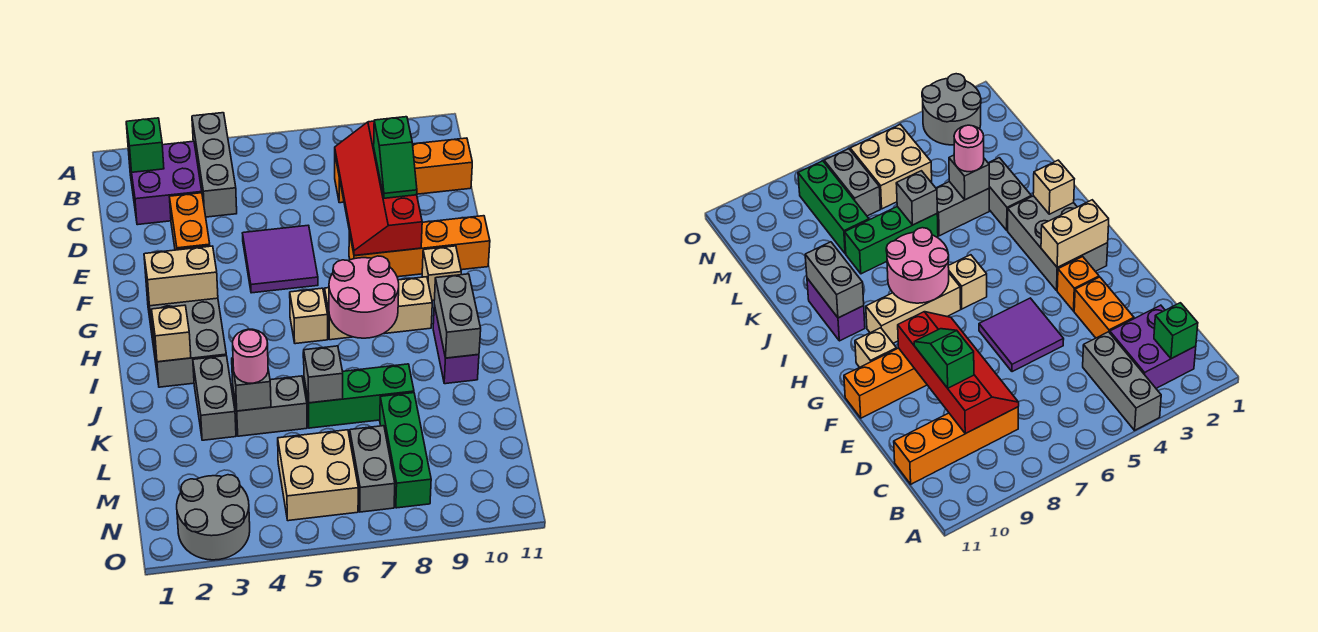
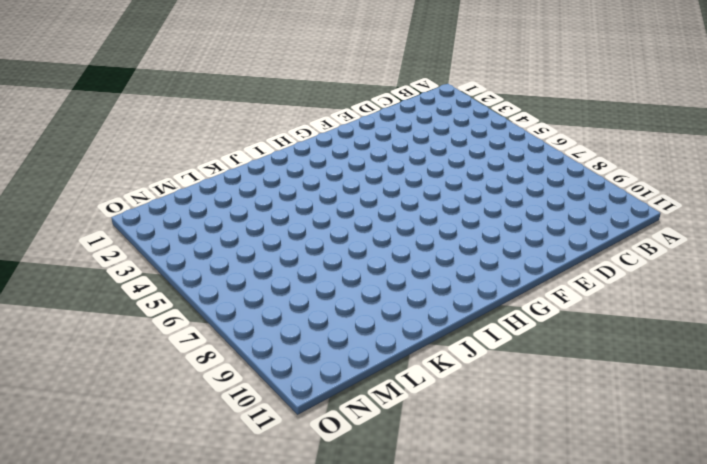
none -> grey 1x3 brick [192,113,237,217]
none -> purple 2x2 brick [128,141,202,225]
none -> orange 1x4 brick [335,138,472,203]

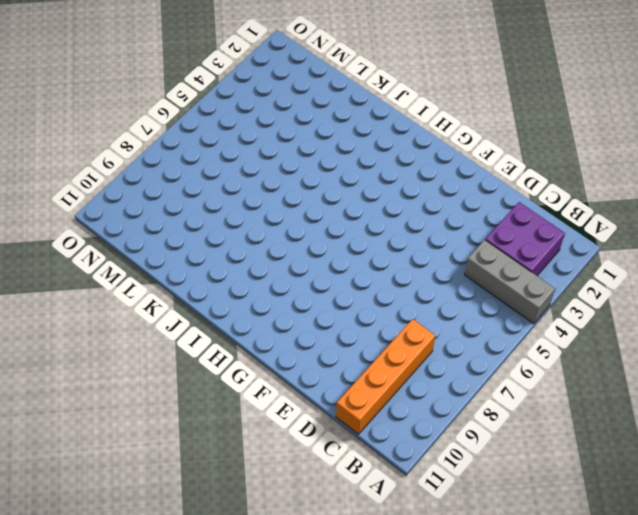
none -> orange 1x2 brick [170,193,210,250]
none -> purple 2x2 tile [243,225,318,293]
none -> orange 1x1 brick [1057,257,1099,311]

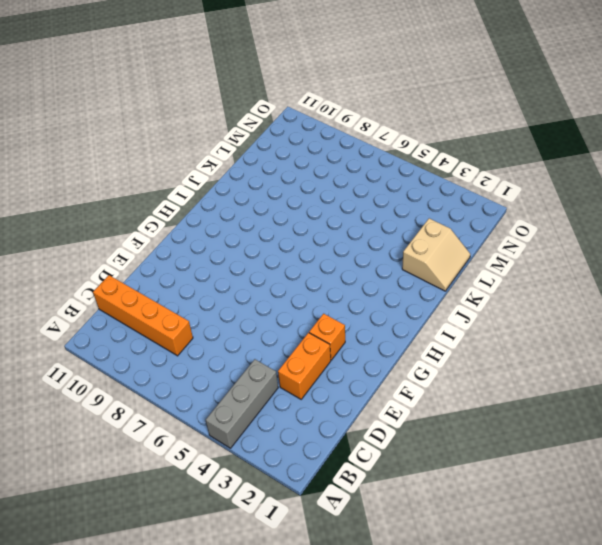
tan 2x2 slope [402,218,470,291] -> none
none -> purple 2x2 brick [128,141,202,225]
none -> purple 2x2 tile [243,225,318,293]
none -> orange 1x4 brick [349,216,490,277]

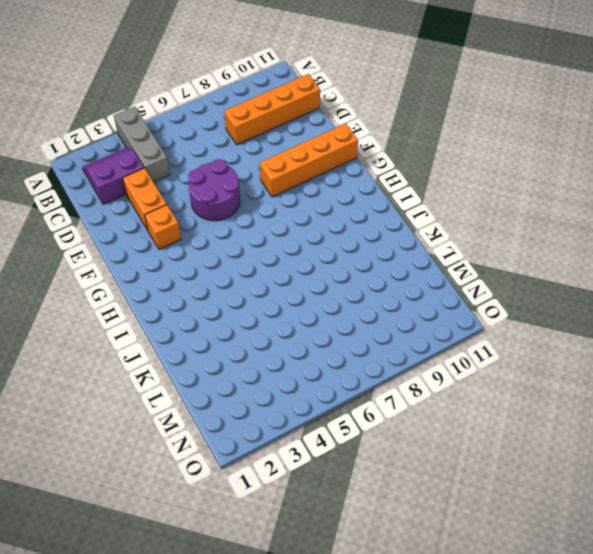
purple 2x2 slope [82,148,144,204] -> purple 2x2 brick [128,141,202,225]
purple 2x2 round brick [188,159,240,221] -> purple 2x2 tile [243,225,318,293]
none -> grey 2x3 brick [146,284,226,387]
none -> tan 1x1 brick [422,246,461,300]
none -> tan 1x1 brick [290,288,328,344]

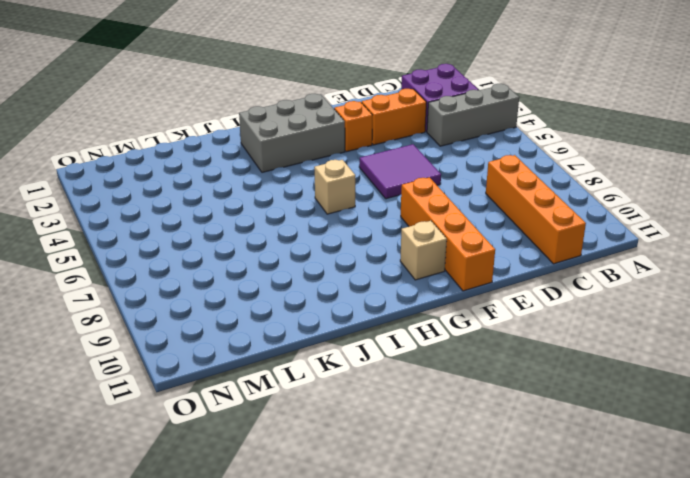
none -> tan 1x3 brick [325,277,432,340]
none -> purple 1x2 brick [433,305,479,384]
none -> grey 1x2 brick [193,356,236,440]

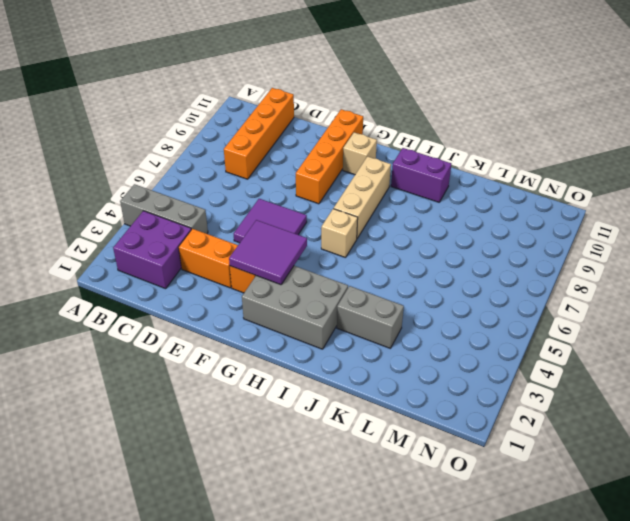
purple 2x2 tile [229,220,307,285] -> tan 1x2 brick [144,246,218,306]
none -> grey 1x2 brick [233,376,307,436]
none -> green 1x3 brick [304,364,414,428]
none -> green 1x3 brick [380,393,431,508]

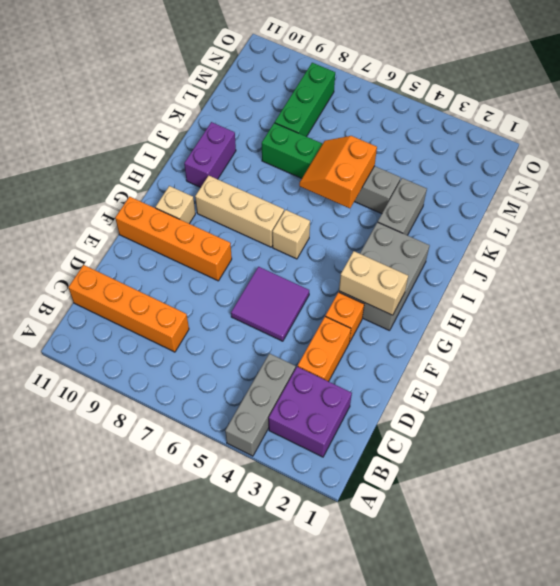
orange 2x2 slope [299,136,377,208] -> grey 1x1 brick [304,346,343,403]
none -> tan 2x2 brick [278,430,358,521]
none -> grey 1x2 brick [350,426,395,512]
none -> grey 2x2 round brick [177,475,250,560]

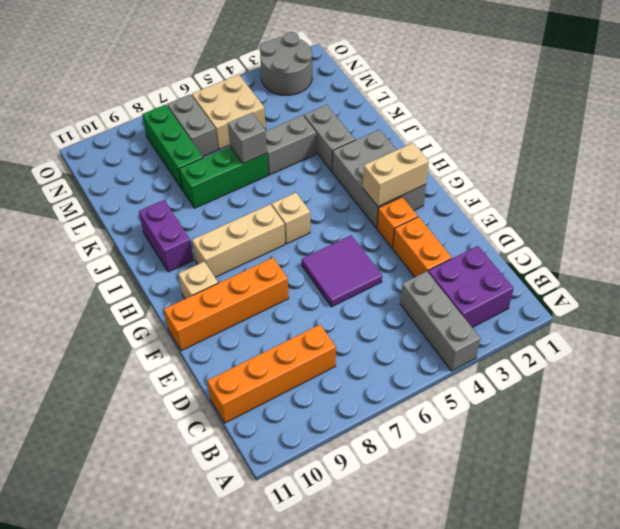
none -> green 1x1 brick [126,118,164,172]
none -> red 2x4 slope [335,121,422,256]
none -> pink 2x2 round brick [329,256,399,338]

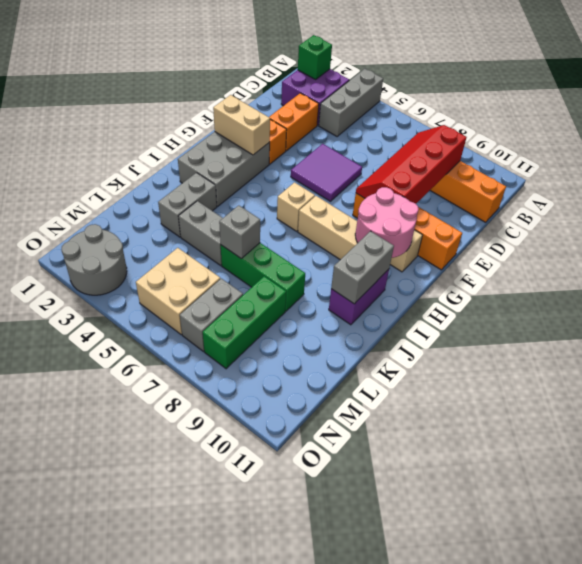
pink 2x2 round brick [355,187,419,258] -> pink 2x2 round brick moved to [329,256,399,338]
none -> tan 1x1 brick [152,305,191,362]
none -> grey 1x1 brick [232,358,271,411]
none -> green 1x2 slope [374,117,417,198]

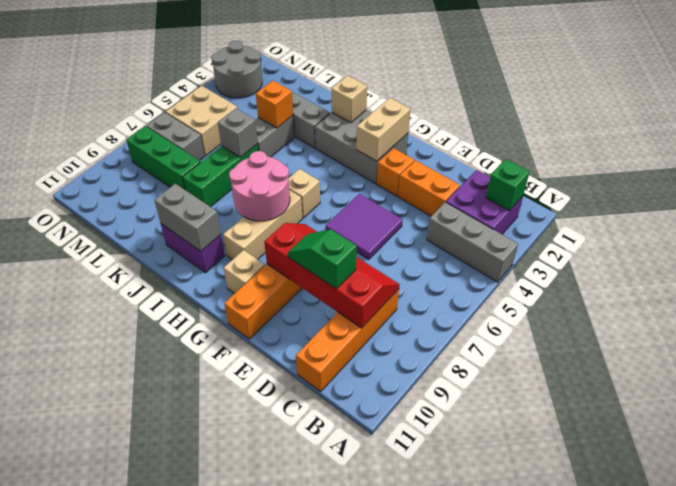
orange 1x1 brick [256,81,293,128] -> grey 1x1 brick [232,358,271,411]
none -> pink 1x1 round brick [233,329,268,383]

